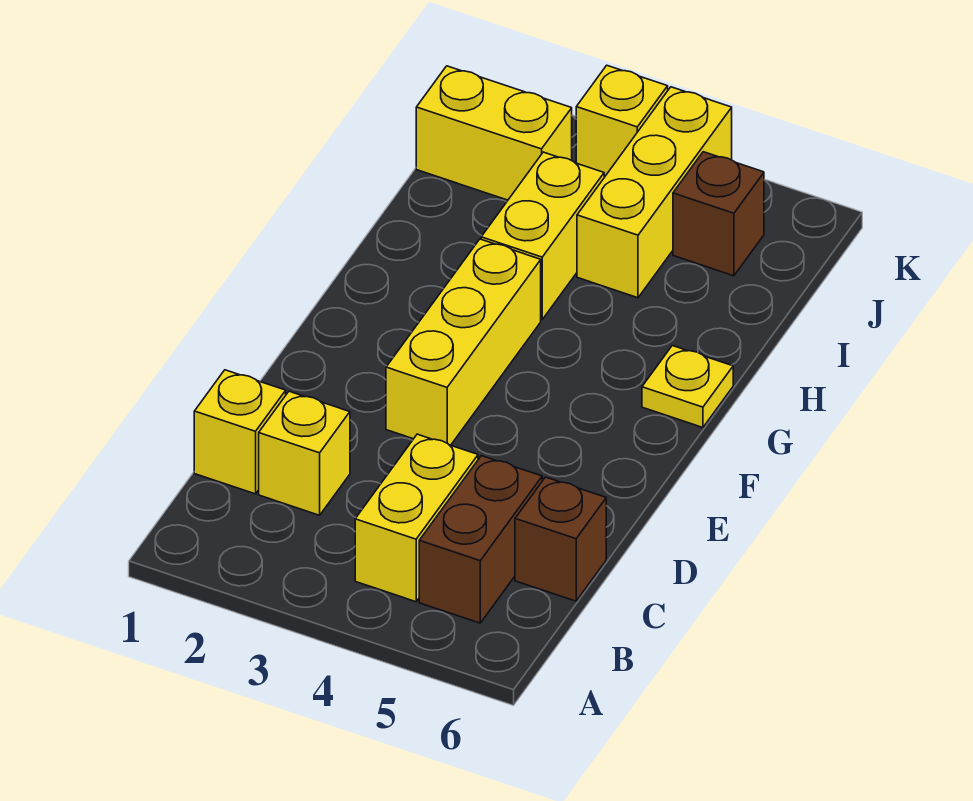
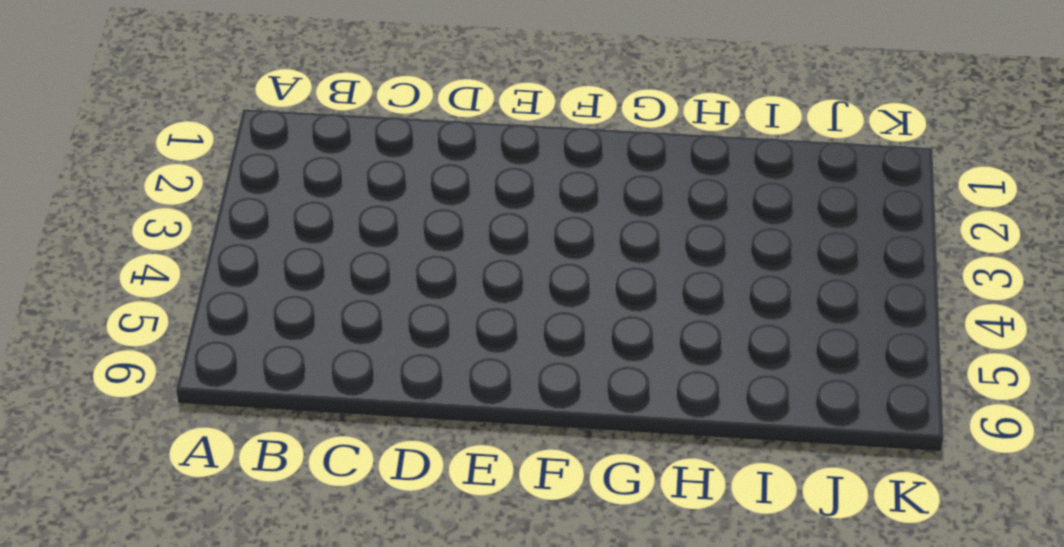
none -> yellow 1x2 brick [355,434,478,602]
none -> brown 1x2 brick [419,456,542,623]
none -> yellow 1x1 brick [194,370,286,494]

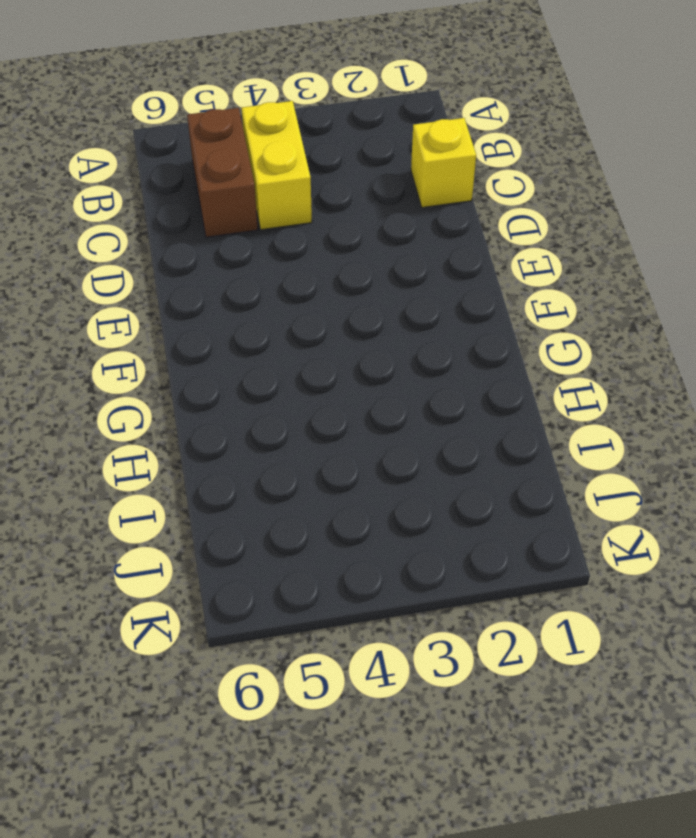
none -> yellow 1x1 brick [259,391,350,515]
none -> brown 1x1 brick [515,477,606,601]
none -> yellow 1x3 brick [386,239,541,445]

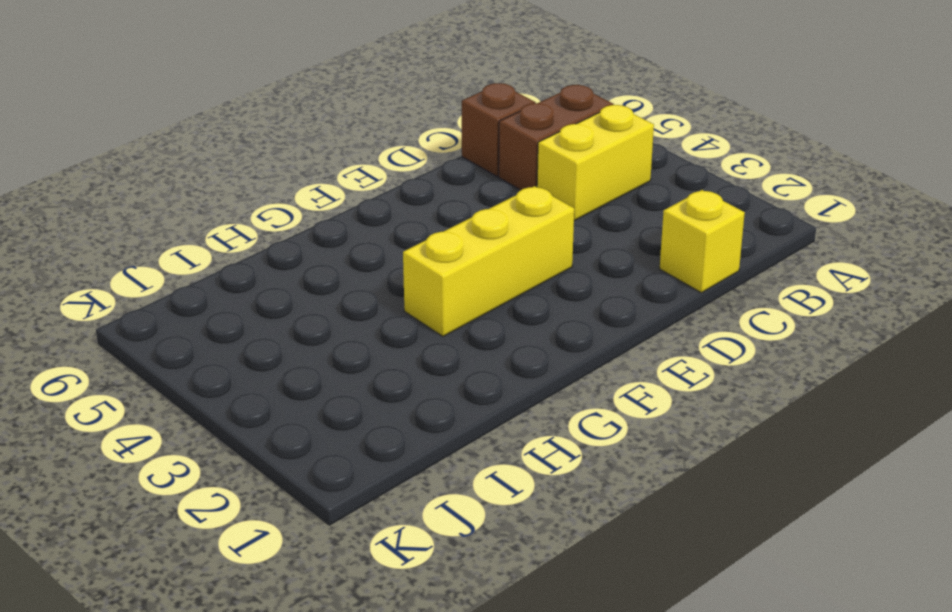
none -> yellow 1x1 brick [259,391,350,515]
none -> yellow 1x1 plate [642,346,733,428]
none -> yellow 1x2 brick [481,152,604,320]

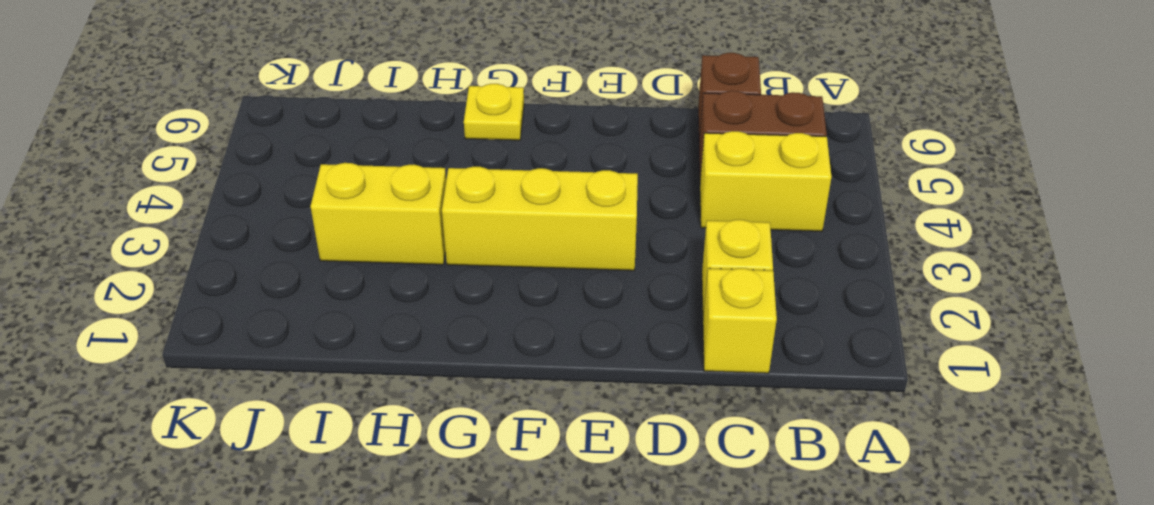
none -> yellow 1x3 brick [577,87,732,298]
none -> yellow 1x2 brick [416,66,572,200]
none -> brown 1x1 brick [673,152,764,276]

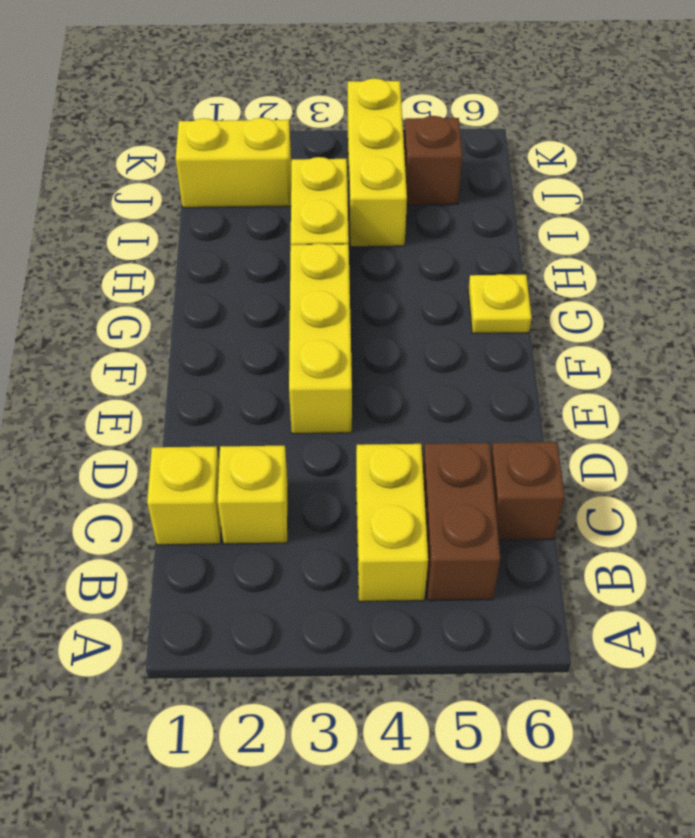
none -> yellow 1x1 brick [576,65,668,177]

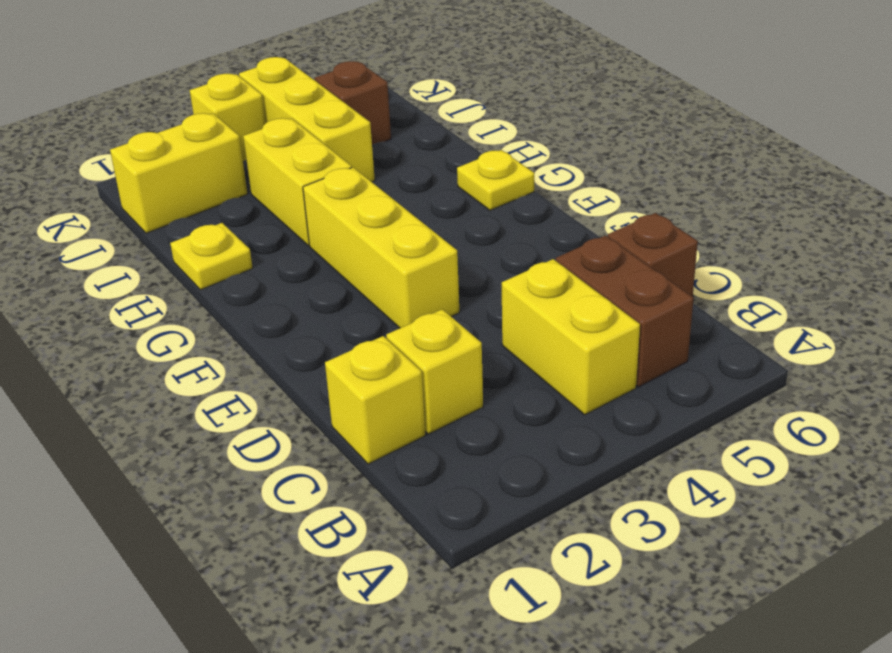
yellow 1x1 plate [170,223,253,290] -> none

